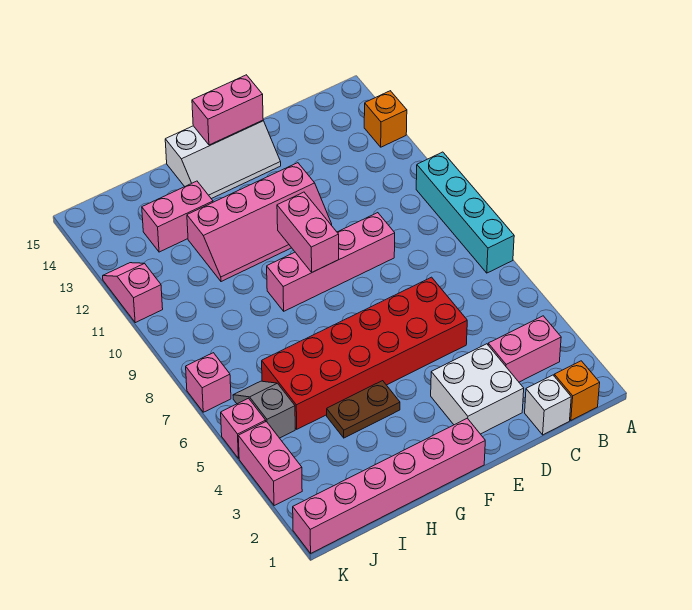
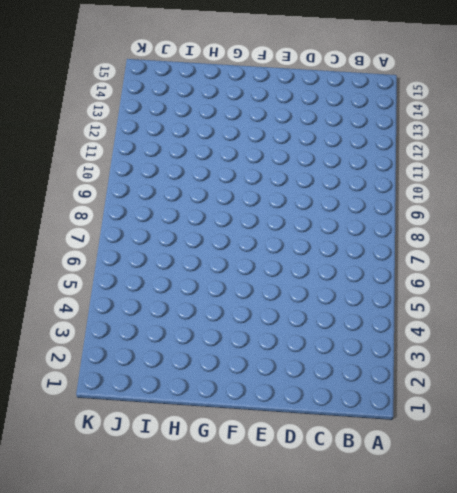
none -> cyan 1x4 brick [416,152,514,273]
none -> orange 1x1 brick [364,91,407,147]
none -> orange 1x1 brick [554,361,600,420]

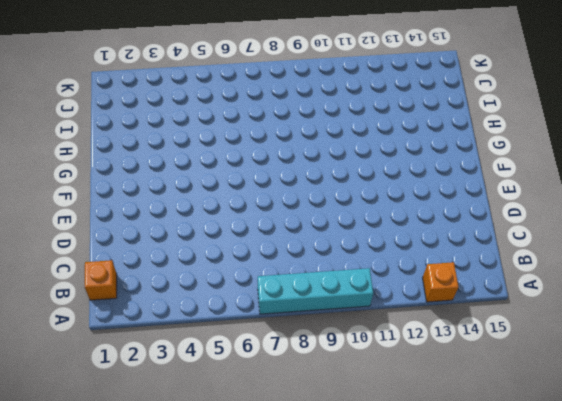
none -> pink 1x2 brick [488,316,561,382]
none -> white 1x1 brick [525,375,571,435]
none -> white 2x2 brick [431,344,524,434]

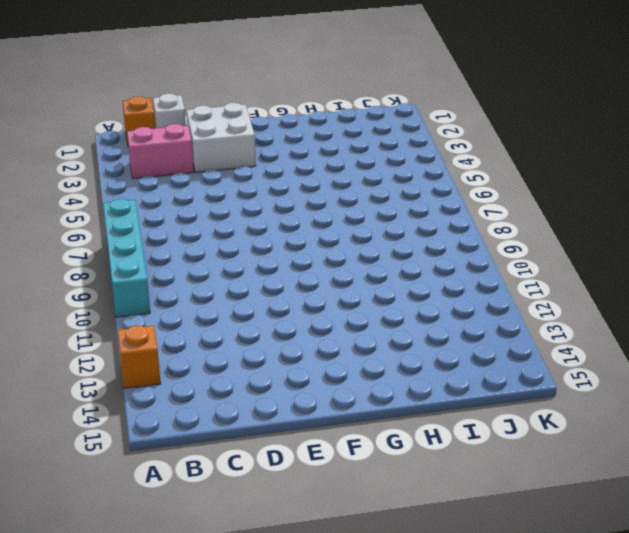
none -> red 2x6 brick [262,277,467,429]
none -> pink 1x4 brick [267,213,395,311]
none -> pink 2x4 slope [187,163,332,282]

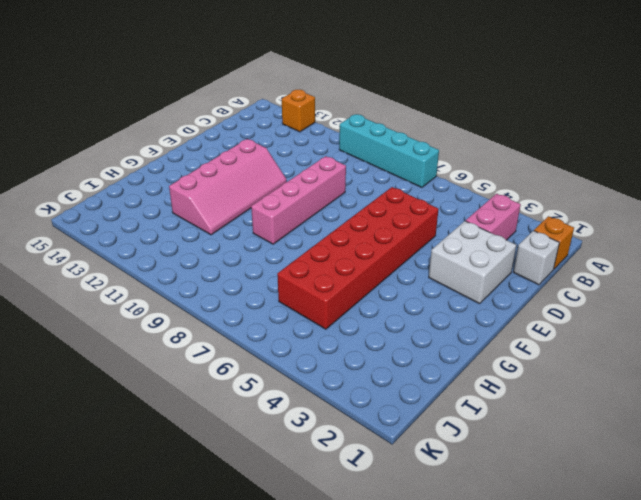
none -> white 2x3 slope [165,120,281,199]
none -> pink 1x6 brick [293,418,485,553]
none -> brown 1x2 plate [327,381,400,438]

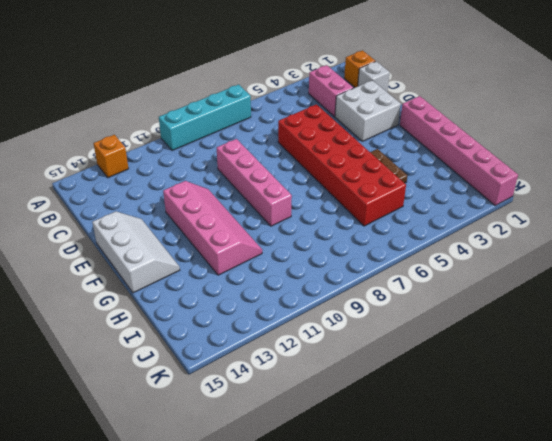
none -> pink 1x2 brick [142,181,213,252]
none -> grey 1x2 slope [233,381,295,438]
none -> pink 1x2 brick [238,422,302,506]

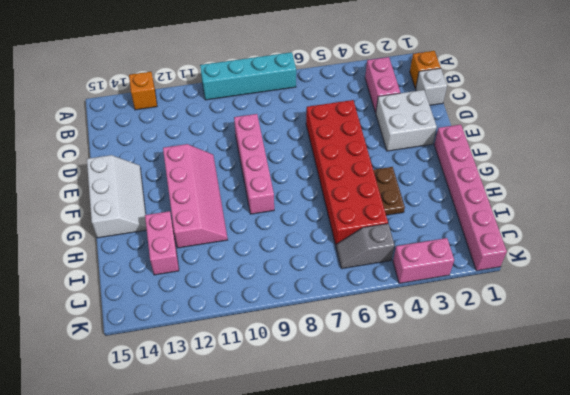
none -> pink 1x1 brick [221,398,266,459]
none -> pink 1x1 brick [186,353,231,412]
none -> pink 1x2 slope [103,263,163,323]

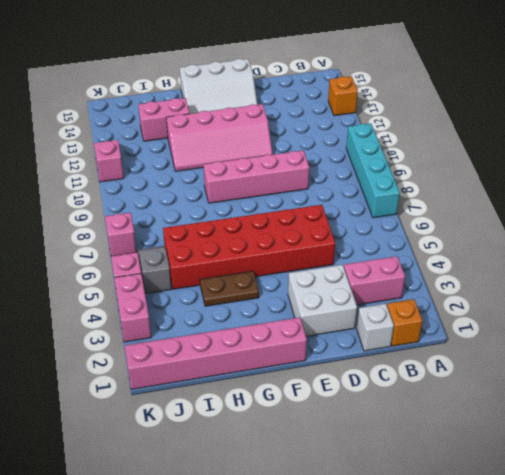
none -> pink 1x2 brick [192,75,263,145]
none -> pink 1x2 brick [277,192,339,272]

